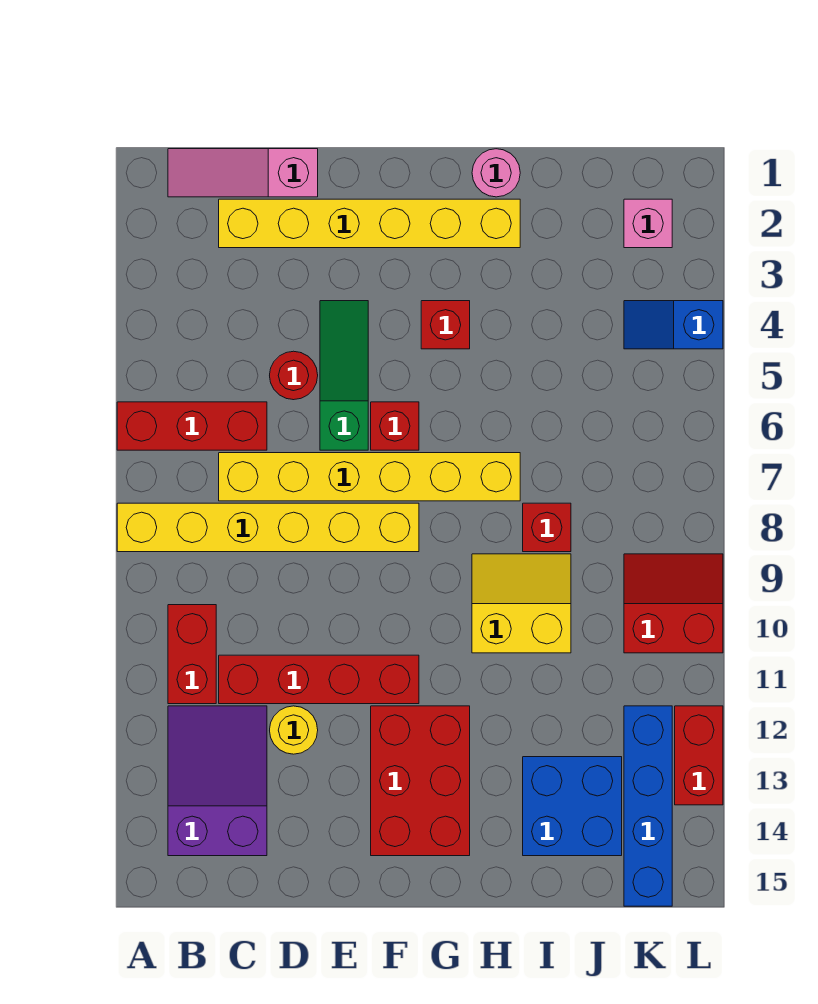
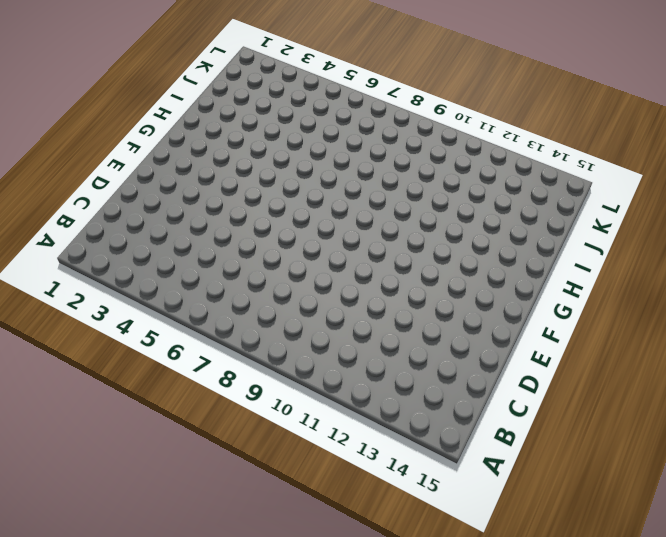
none -> red 1x3 brick [117,402,267,450]
none -> yellow 1x6 brick [117,503,419,552]
none -> pink 1x3 slope [168,149,318,197]

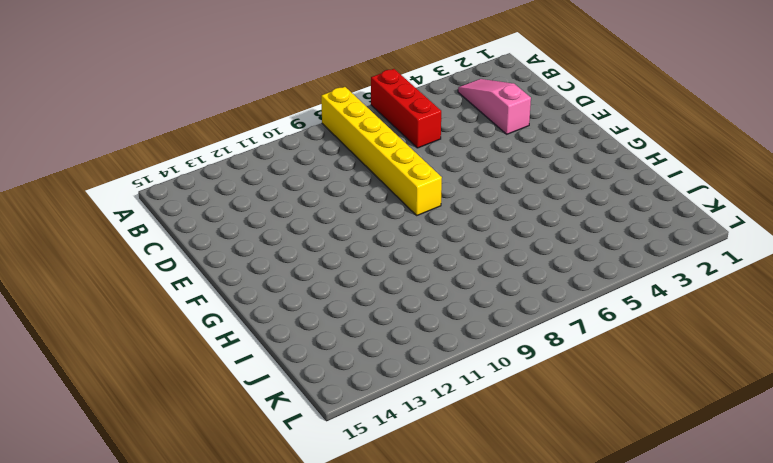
pink 1x3 slope [458,79,531,134] -> pink 1x3 slope moved to [168,149,318,197]
none -> red 1x2 brick [168,605,216,704]
none -> purple 2x3 slope [168,706,267,856]
none -> yellow 1x6 brick [219,199,520,248]

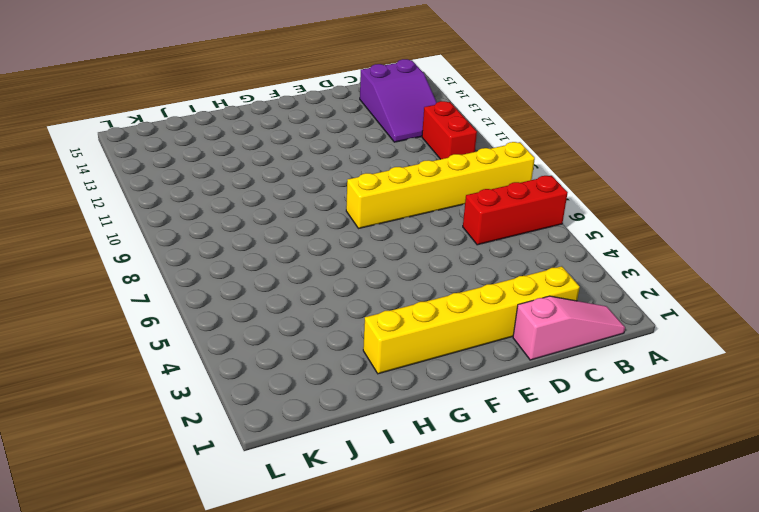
none -> yellow 1x6 brick [219,453,520,501]
none -> red 1x4 brick [219,655,419,704]
none -> red 1x1 round brick [270,351,318,400]

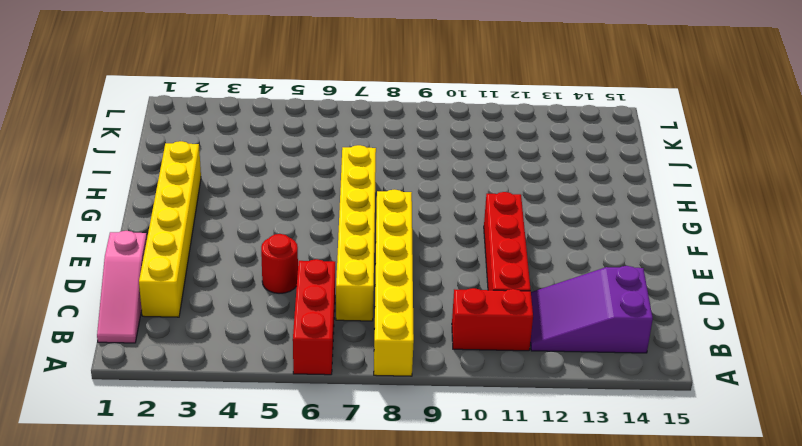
none -> yellow 1x1 round brick [270,706,318,754]
none -> green 1x3 slope [320,301,368,450]
none -> red 1x1 brick [371,402,419,450]

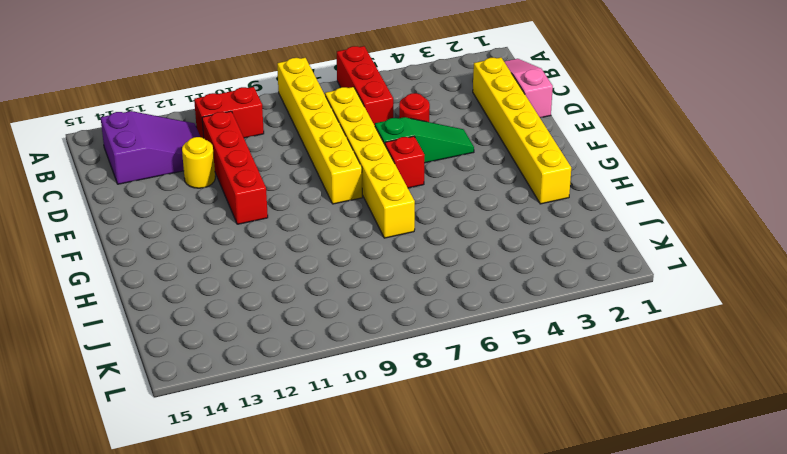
none -> red 2x3 brick [371,706,470,856]
none -> red 1x1 brick [421,301,470,349]
none -> pink 1x1 round brick [472,149,520,197]

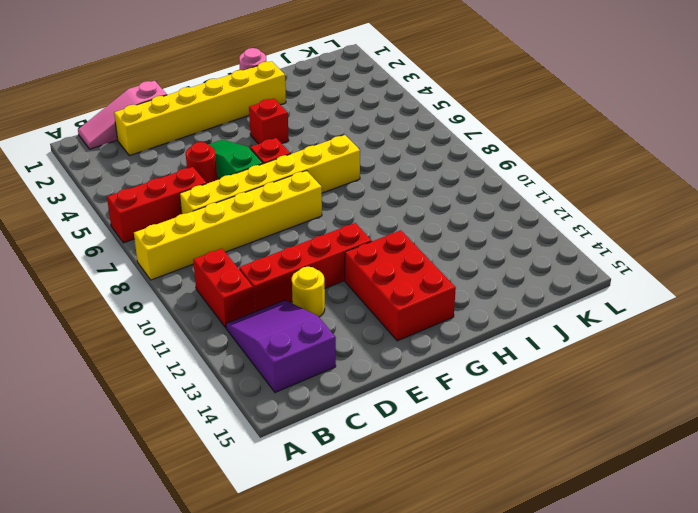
none -> yellow 2x2 slope [472,554,571,653]
none -> red 1x1 brick [523,503,571,552]
none -> blue 2x2 brick [523,757,622,856]

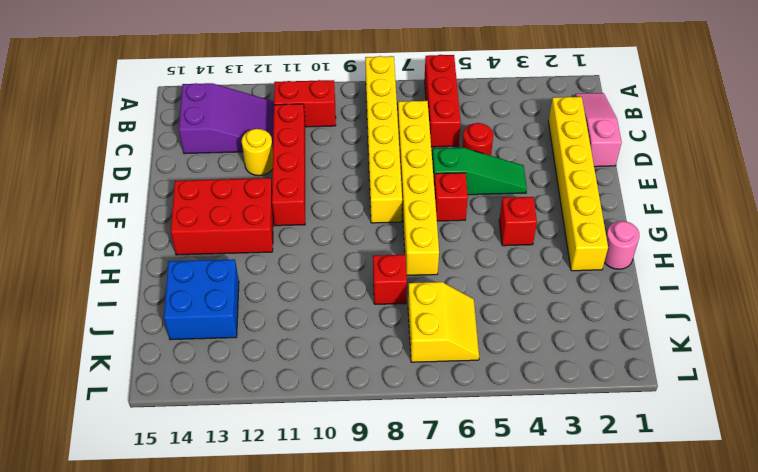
yellow 2x2 slope [408,282,479,362] -> yellow 2x2 slope moved to [472,554,571,653]
none -> pink 1x1 brick [624,199,672,248]
none -> blue 1x2 slope [624,301,723,349]
none -> red 2x2 slope [624,554,723,653]

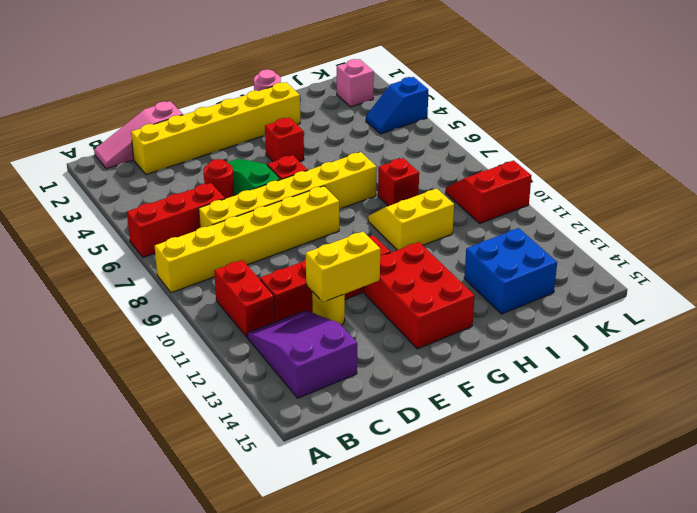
yellow 1x2 brick [306,232,380,302] -> none
none -> blue 1x4 brick [624,706,672,906]
none -> red 1x2 brick [675,706,723,805]

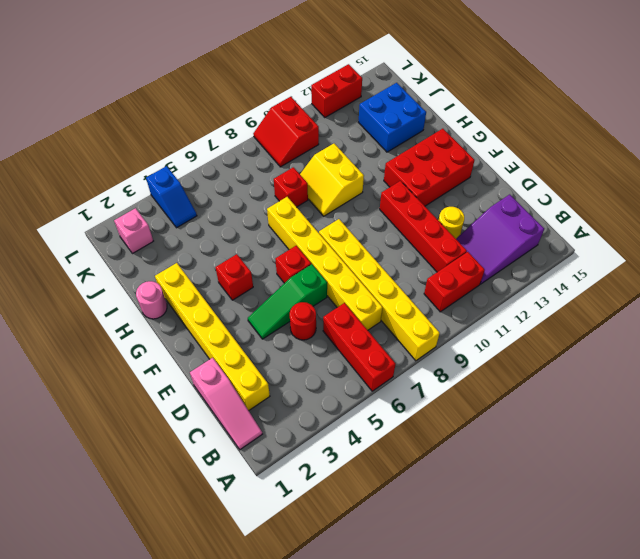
none -> blue 1x4 brick [624,706,672,906]

